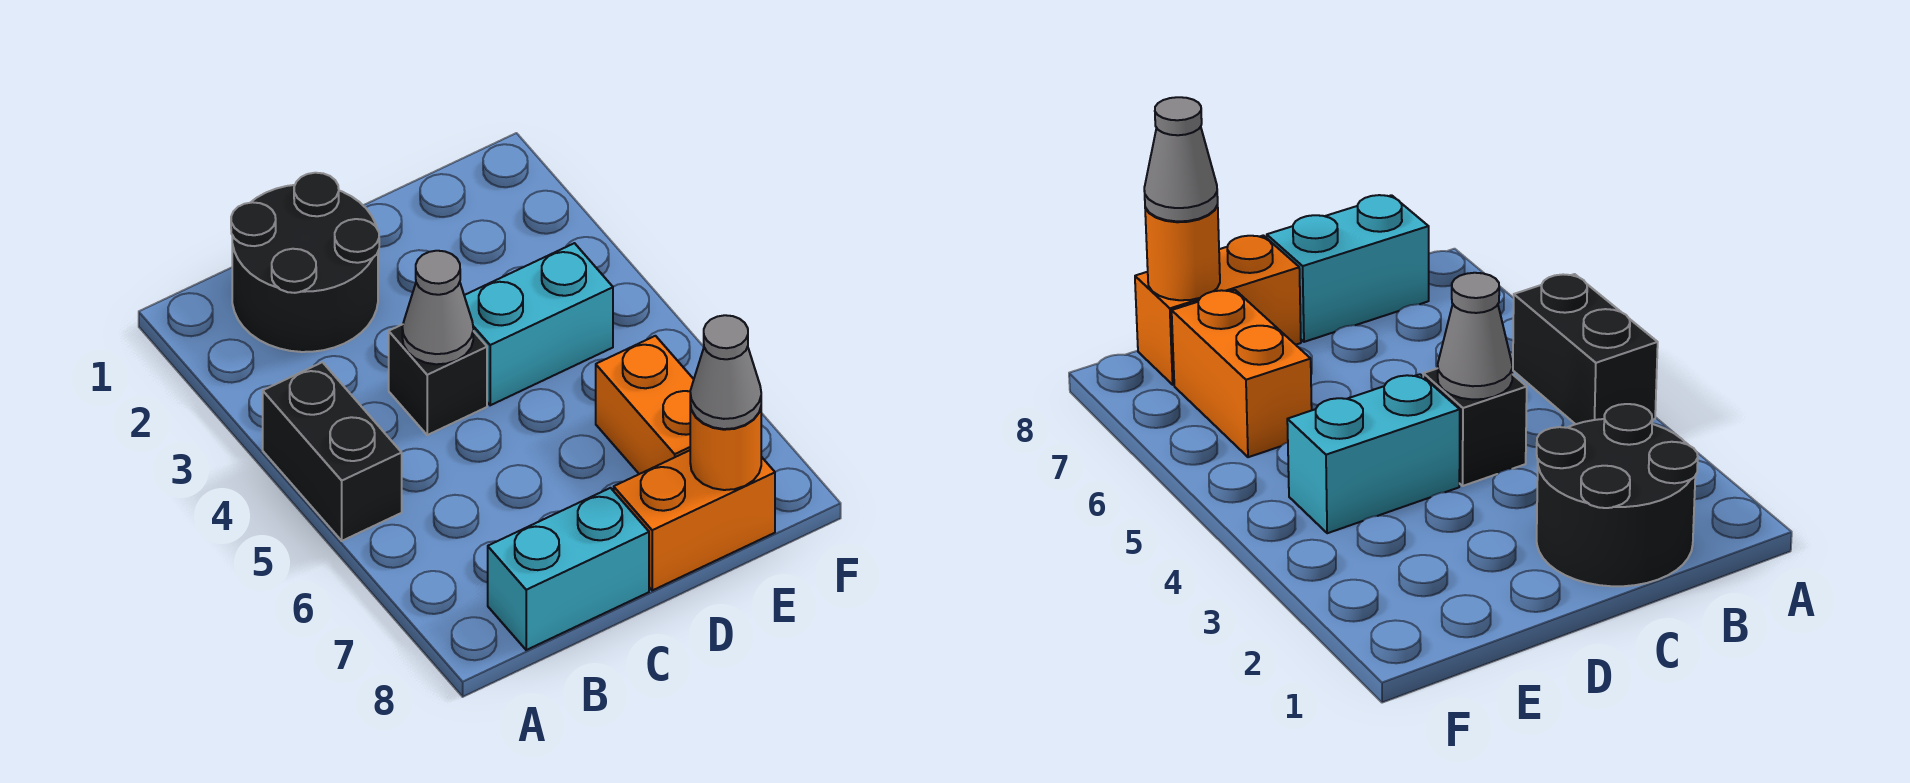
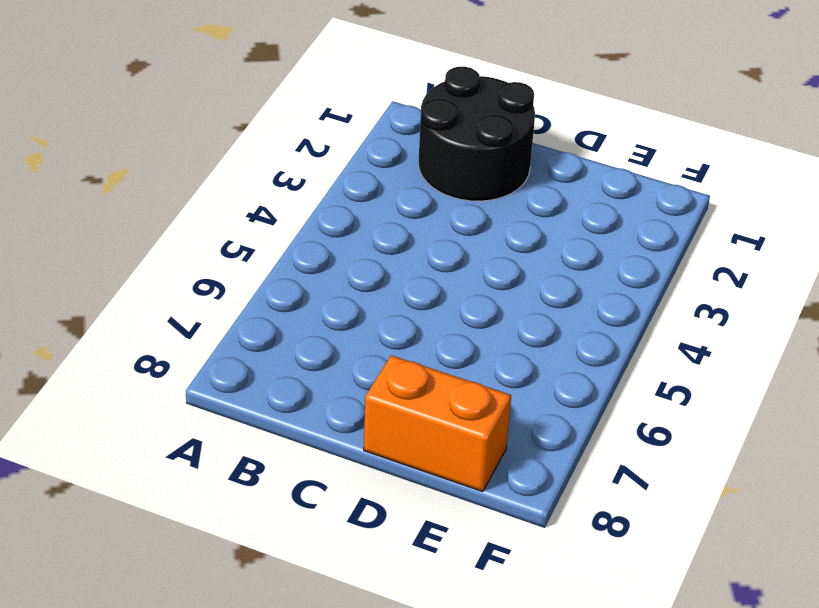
none -> black 1x2 brick [263,362,402,541]
none -> cyan 1x2 brick [488,488,649,650]

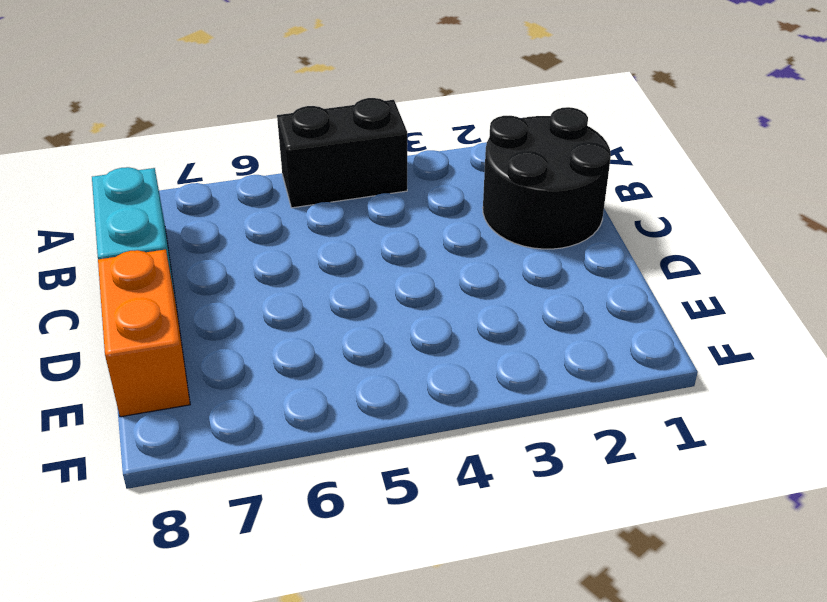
none -> black 1x1 brick [389,324,487,435]
none -> cyan 1x2 brick [464,243,613,405]

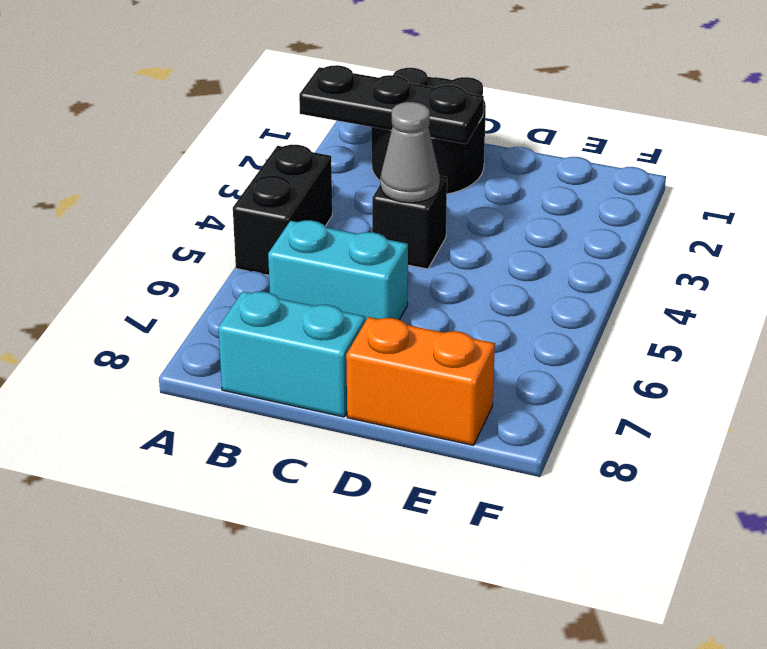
black 1x3 plate [299,65,484,144] -> none
cyan 1x2 brick [268,220,408,321] -> cyan 1x2 brick moved to [464,243,613,405]
none -> orange 1x2 brick [596,336,694,474]
none -> orange 1x1 round brick [690,404,761,490]

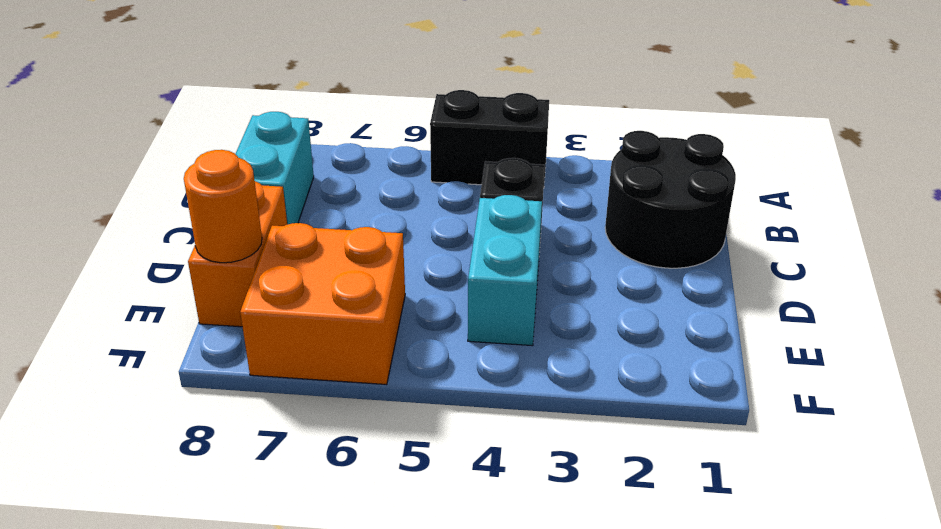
orange 2x2 brick [240,223,405,385] -> orange 1x2 brick [596,336,694,474]
none -> grey 1x1 cone [402,251,473,364]
none -> grey 1x1 cone [690,315,761,429]

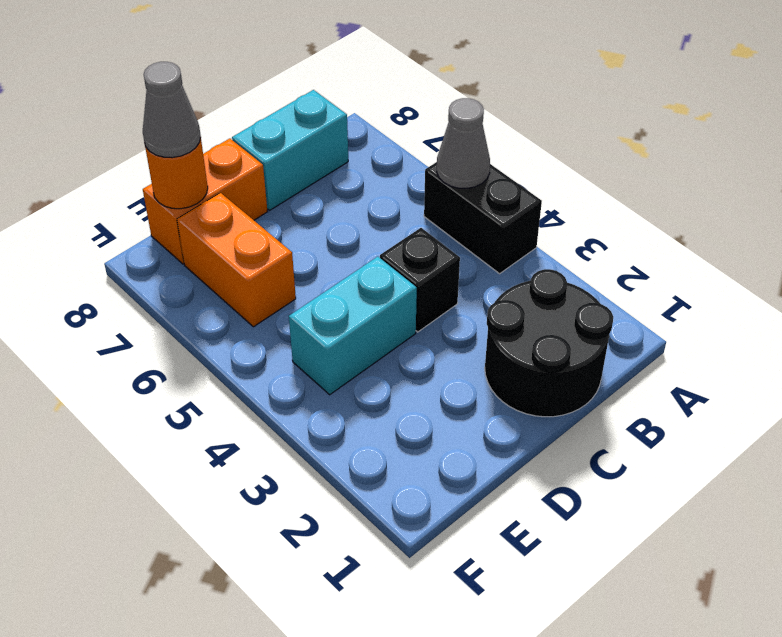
grey 1x1 cone [437,98,490,188] -> grey 1x1 cone moved to [402,251,473,364]

